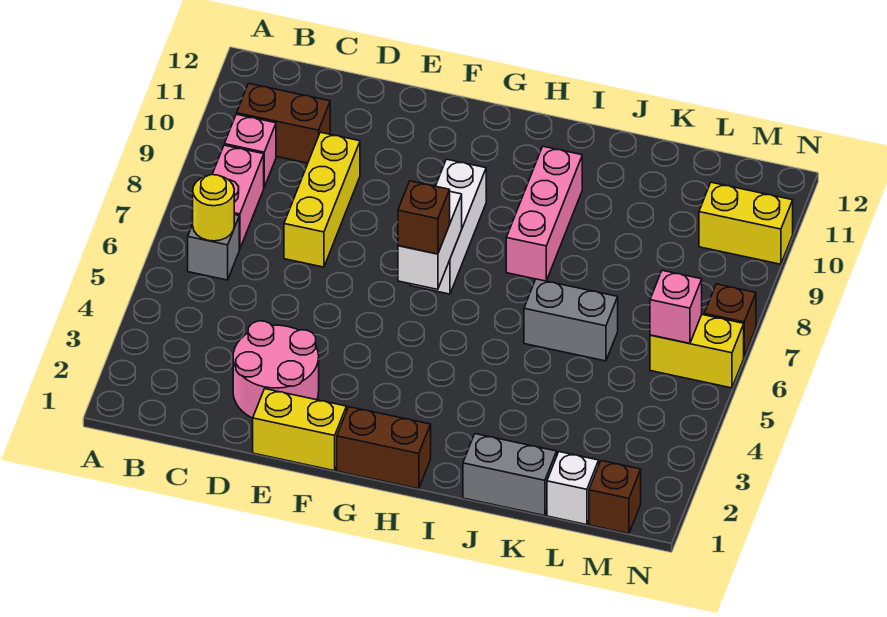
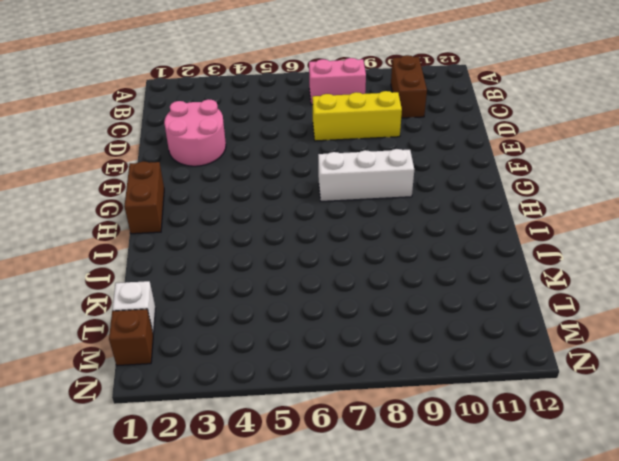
none -> grey 1x1 brick [188,215,239,280]
none -> pink 1x1 brick [224,114,276,187]
none -> yellow 1x2 brick [253,389,346,471]

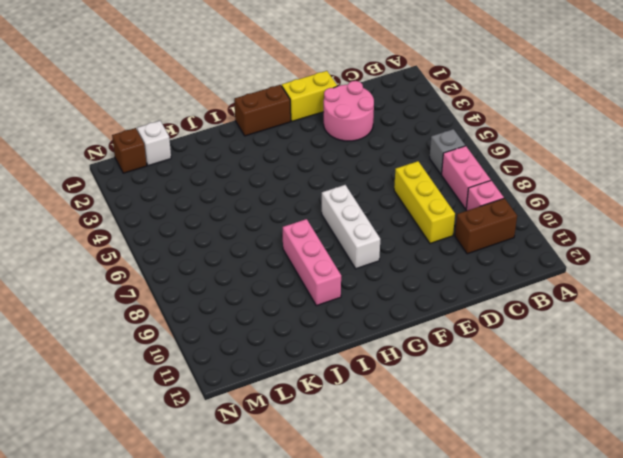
none -> grey 1x2 brick [463,434,557,516]
none -> grey 1x2 brick [524,279,618,361]
none -> yellow 1x2 brick [650,315,744,388]

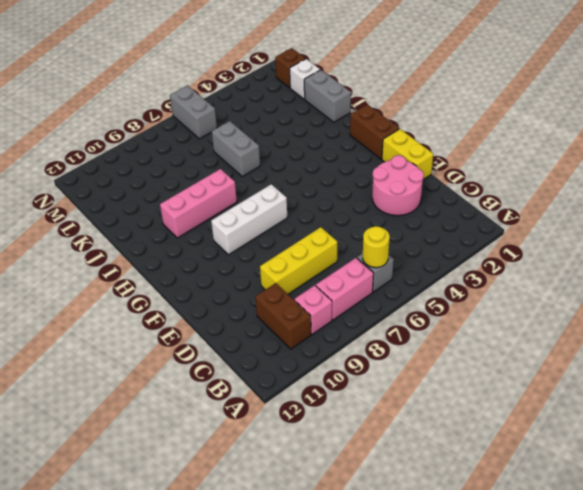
grey 1x2 brick [170,86,217,139] -> yellow 1x2 brick [650,315,744,388]
none -> yellow 1x2 brick [699,182,793,264]
none -> brown 1x1 brick [704,284,756,357]
none -> white 1x2 brick [398,192,462,290]

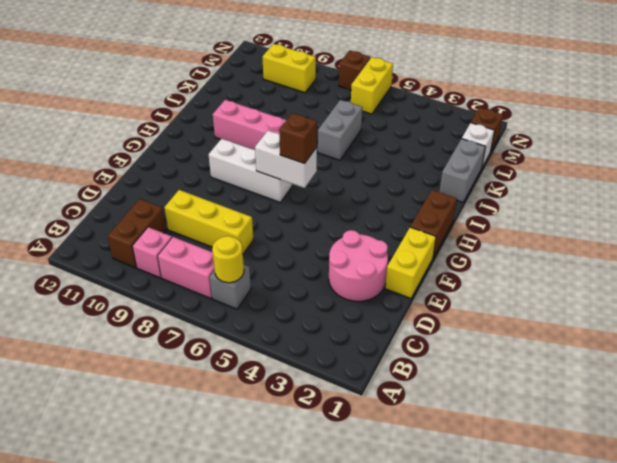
yellow 1x2 brick [262,44,316,93] -> yellow 1x2 brick turned to [699,182,793,264]
none -> pink 1x1 brick [650,270,702,343]

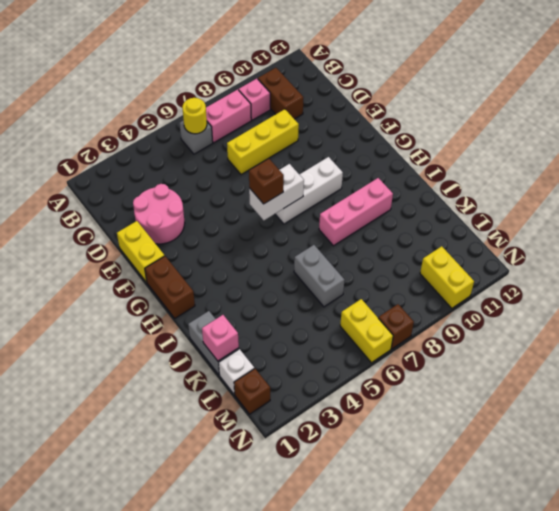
pink 1x1 brick [202,315,239,361] -> pink 1x1 brick moved to [650,270,702,343]

